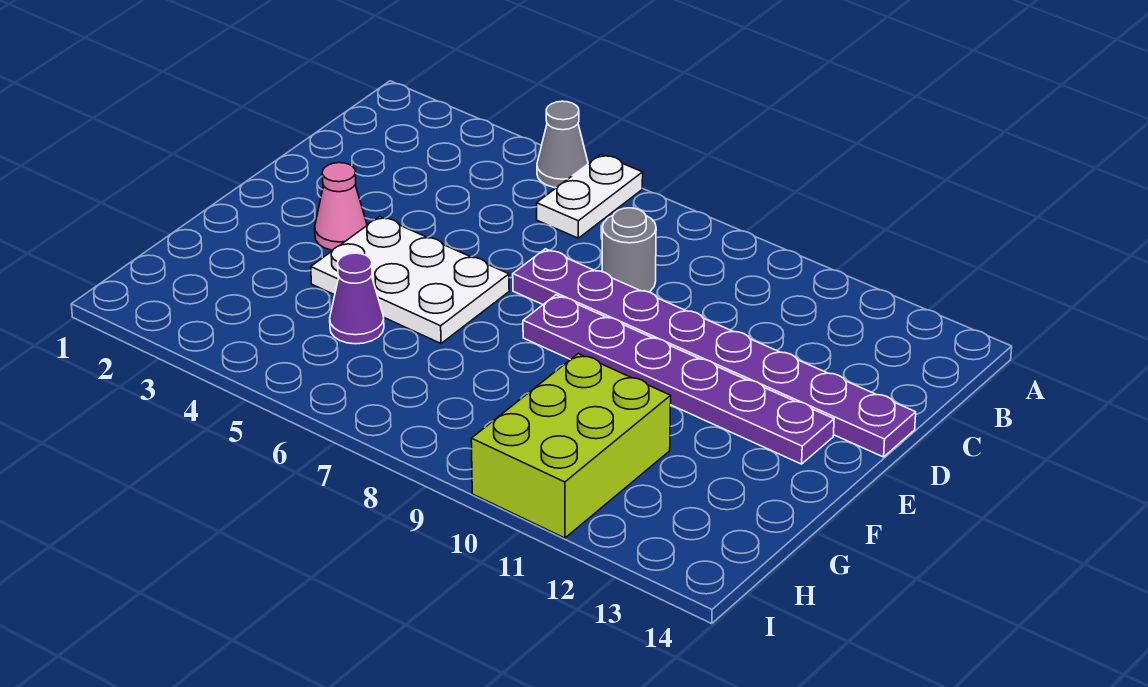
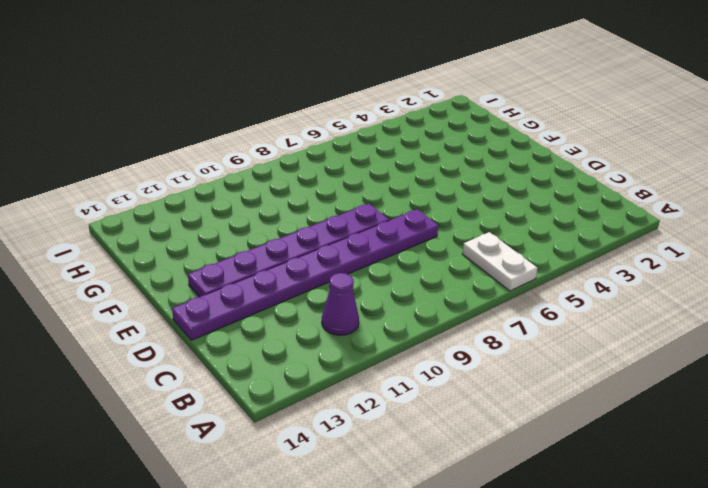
purple 1x1 cone [322,273,359,335] -> purple 1x1 cone moved to [330,253,384,344]
none -> grey 1x1 cone [537,101,588,188]
none -> grey 1x1 round brick [602,208,656,292]

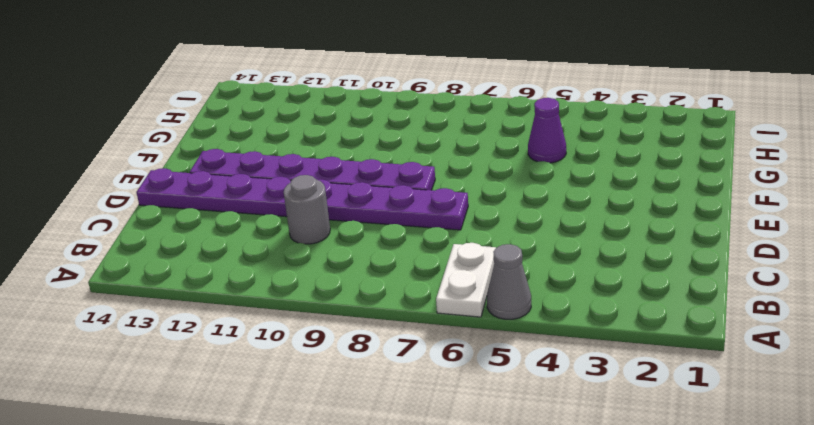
grey 1x1 round brick [284,175,330,244] -> grey 1x1 round brick moved to [602,208,656,292]
none -> pink 1x1 cone [315,163,367,250]
none -> white 2x3 plate [311,216,509,343]

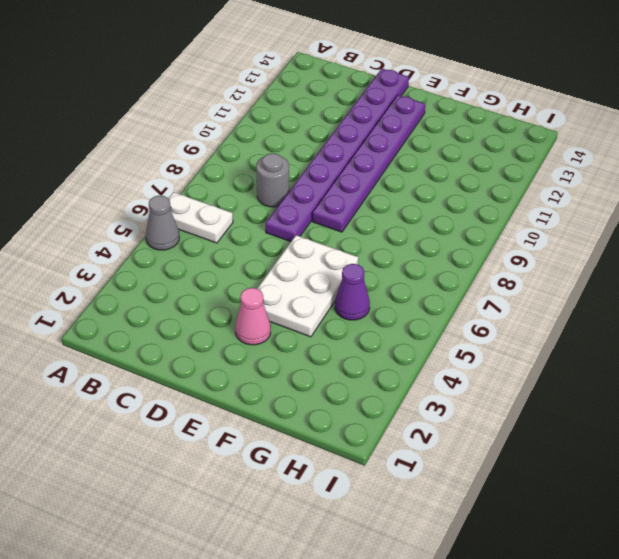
none -> lime 2x3 brick [471,354,671,538]

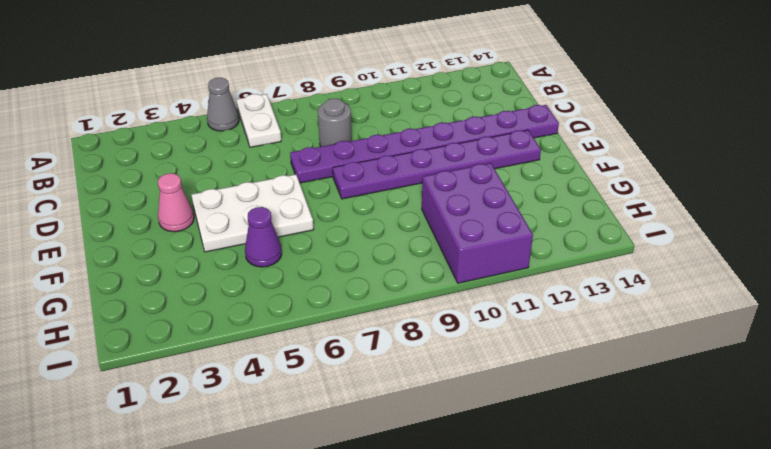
purple 2x3 brick [422,163,533,283] -> lime 2x3 brick [471,354,671,538]

